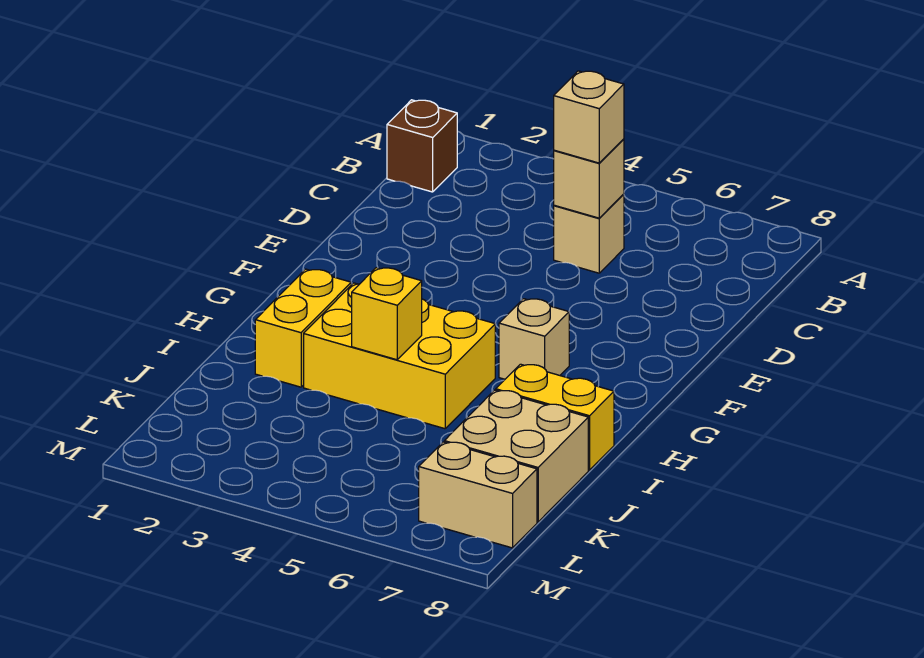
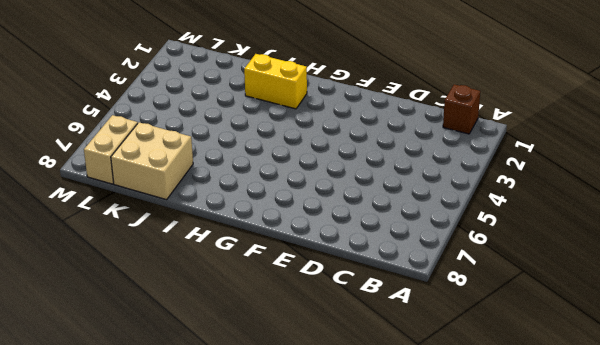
none -> tan 1x1 brick [554,194,624,273]
none -> tan 1x1 brick [499,299,569,379]

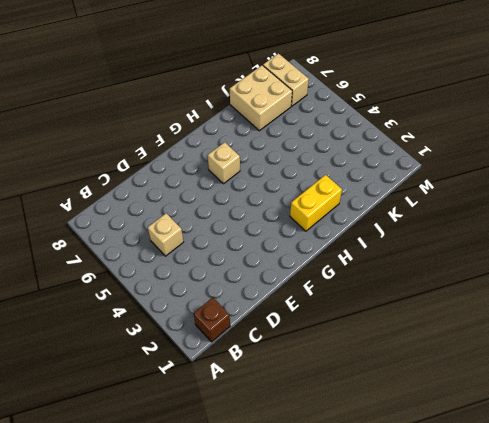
none -> yellow 2x3 brick [304,283,495,429]
none -> yellow 1x2 brick [496,364,614,470]

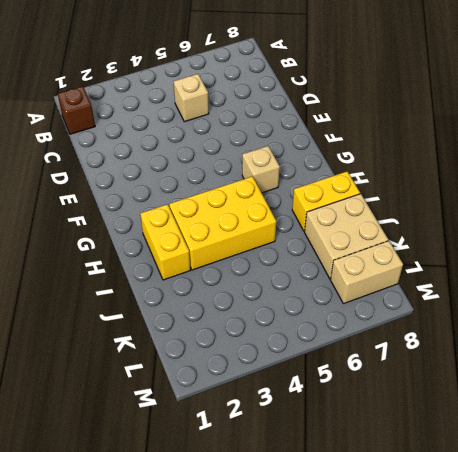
none -> tan 1x1 brick [554,139,624,218]
none -> yellow 1x1 brick [352,268,422,360]

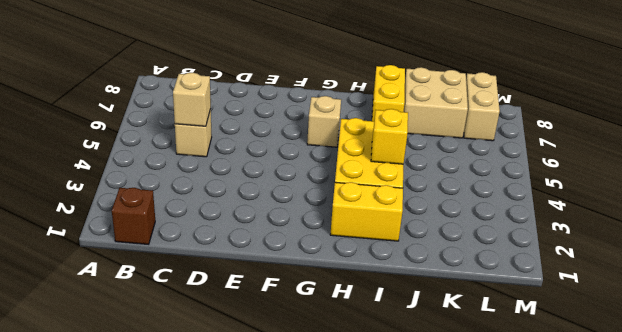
none -> tan 1x1 brick [554,71,624,163]

